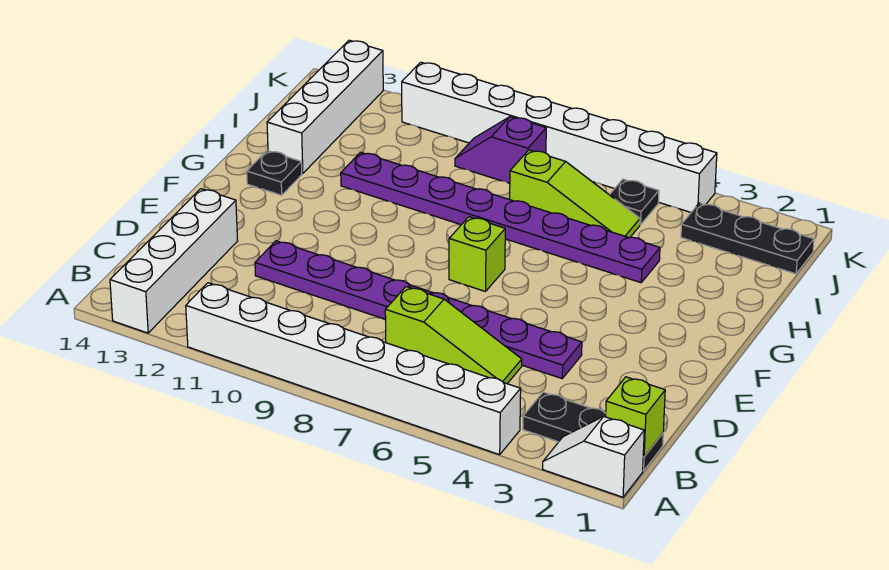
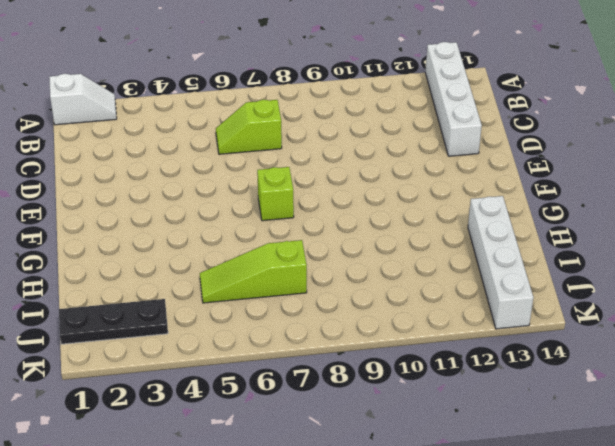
lime 1x2 slope [216,100,282,154] -> lime 1x3 slope [385,287,522,384]
none -> white 1x8 brick [186,283,521,455]
none -> black 1x3 plate [523,392,663,471]
none -> purple 1x8 plate [255,241,582,378]

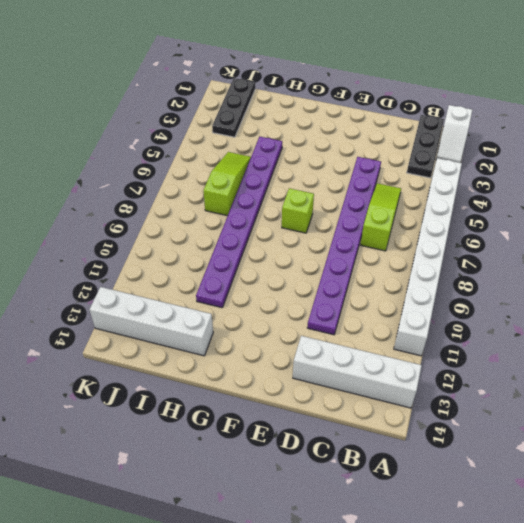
none -> black 1x1 plate [247,151,302,195]
none -> black 1x1 plate [610,179,659,225]
none -> purple 1x2 slope [455,117,546,183]

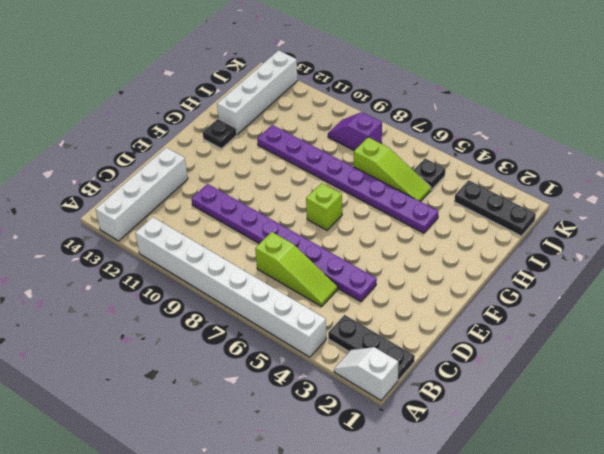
none -> white 1x8 brick [402,62,717,212]
none -> lime 1x1 brick [606,377,665,457]

